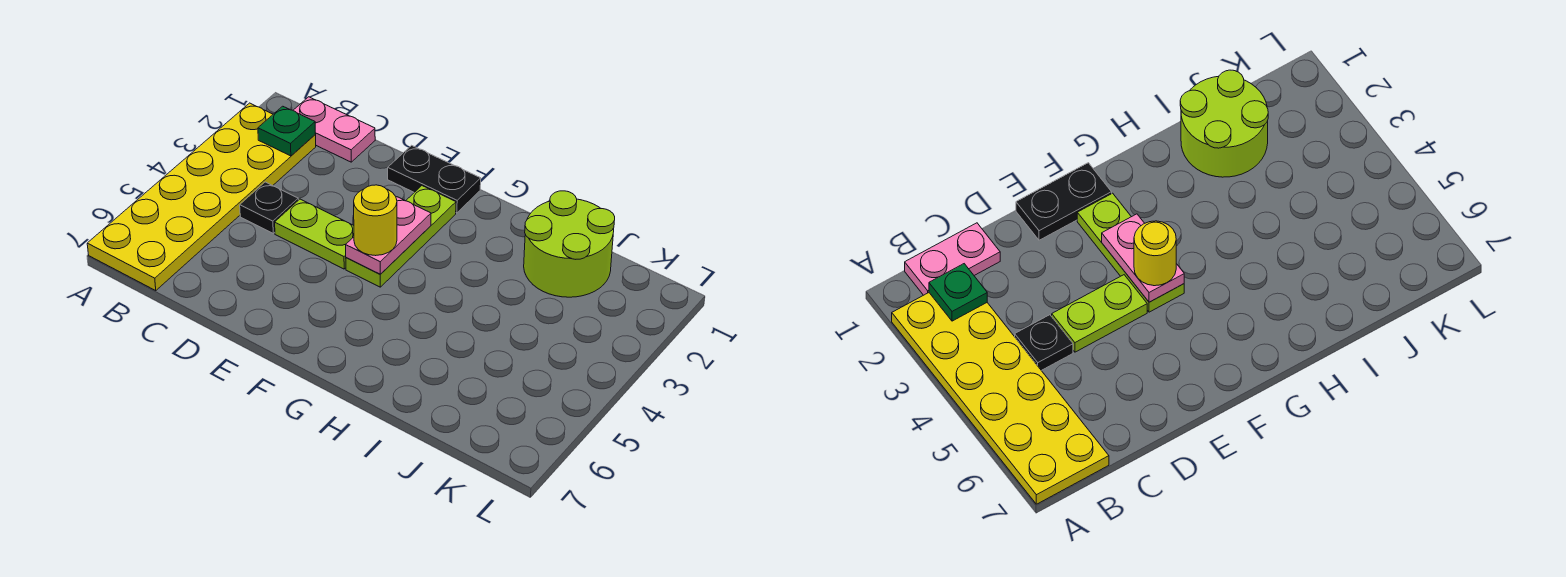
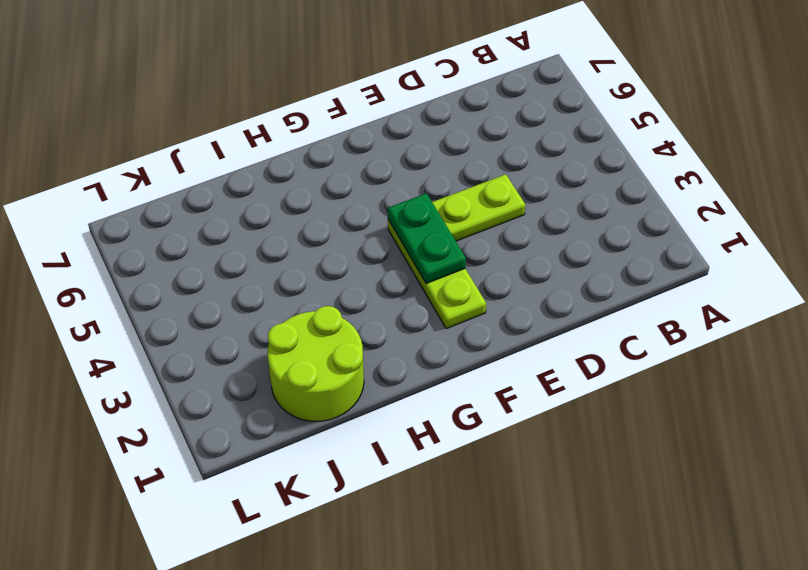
green 1x2 plate [388,193,466,284] -> pink 1x2 plate [346,197,431,274]
none -> yellow 2x6 plate [87,103,316,290]
none -> pink 1x2 plate [293,97,375,162]

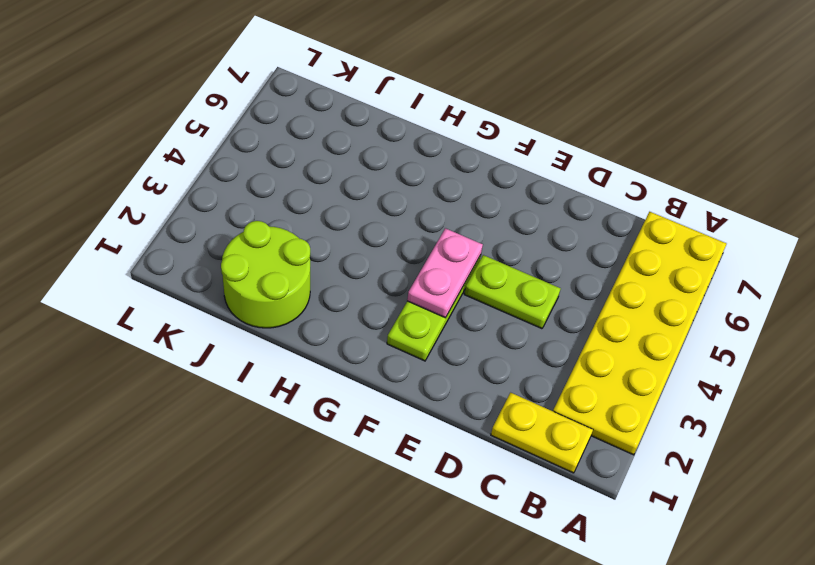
yellow 1x2 plate [491,393,593,473] -> pink 1x2 plate [293,97,375,162]
none -> black 1x1 plate [240,182,298,233]
none -> black 1x2 plate [388,145,481,213]

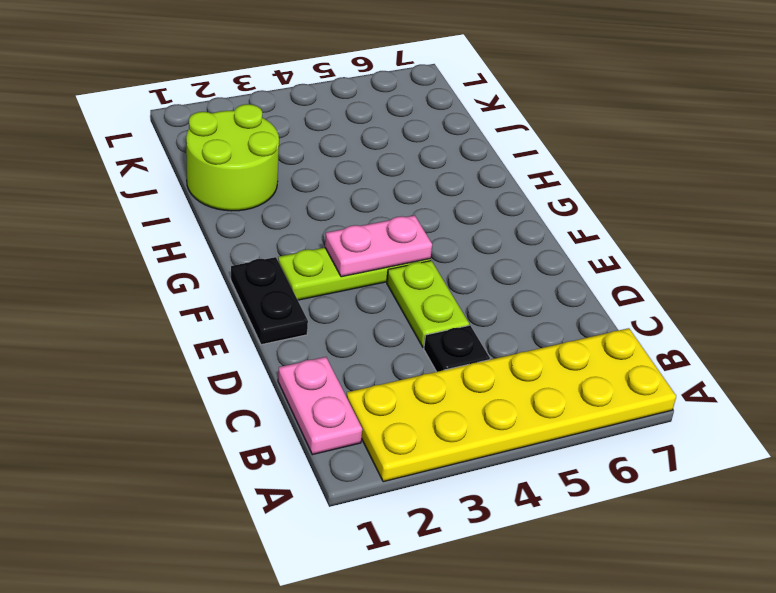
none -> green 1x1 plate [258,106,315,156]
none -> yellow 1x1 round brick [354,185,397,256]

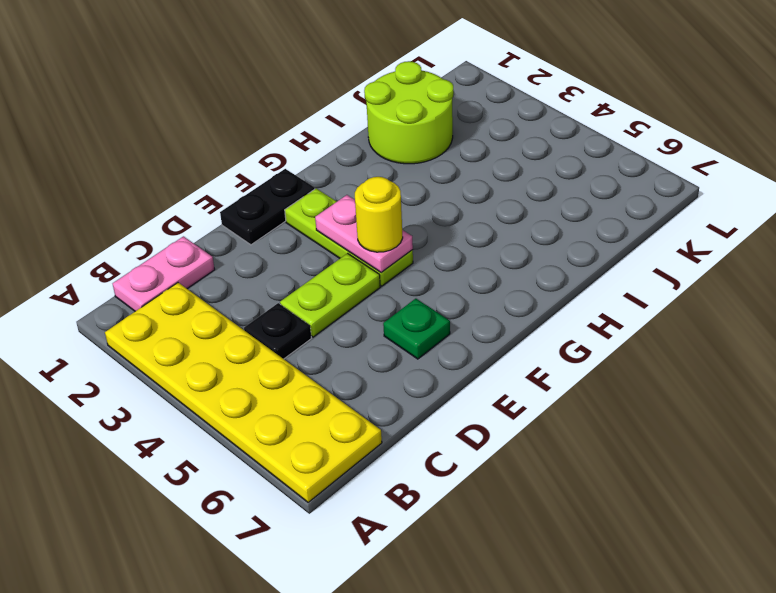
green 1x1 plate [383,299,450,359] -> green 1x1 plate moved to [258,106,315,156]

